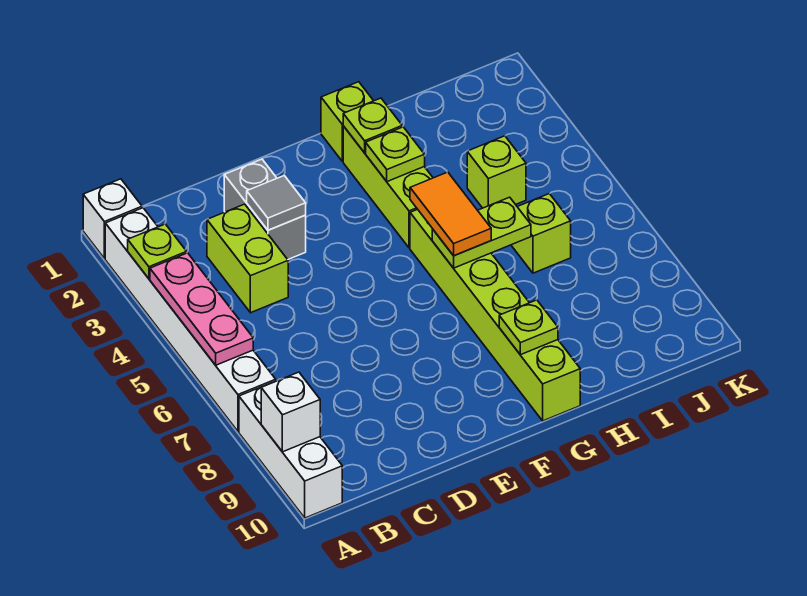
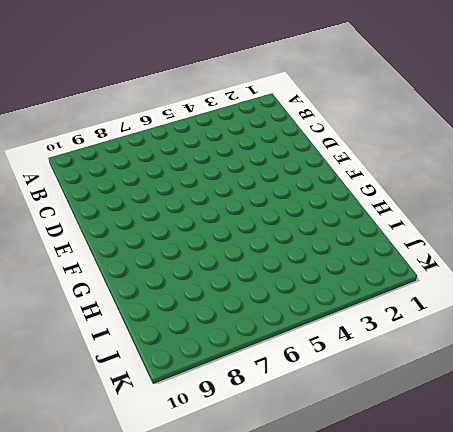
none -> white 1x1 brick [83,179,142,259]
none -> white 1x6 brick [105,208,276,432]
none -> white 1x3 brick [239,381,342,518]

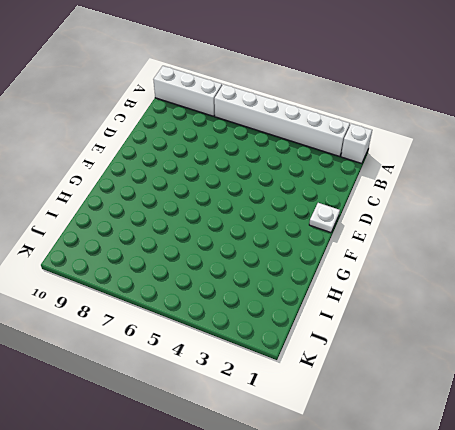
white 1x1 plate [309,203,340,233] -> none
none -> lime 1x2 brick [207,204,288,313]
none -> grey 1x2 brick [224,159,306,259]
none -> lime 1x1 brick [321,82,373,161]

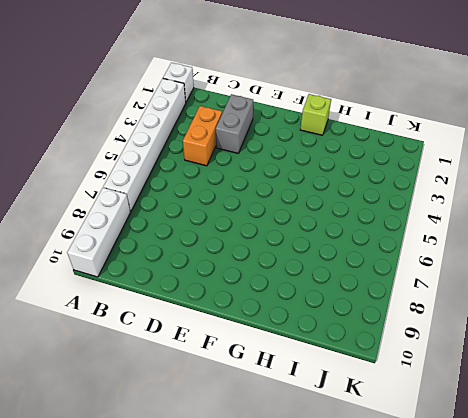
orange 1x2 brick [183,106,222,166] -> lime 1x2 brick [207,204,288,313]
none -> lime 1x3 brick [343,126,433,248]
none -> lime 1x6 brick [410,209,580,421]
none -> lime 1x1 brick [467,136,526,208]

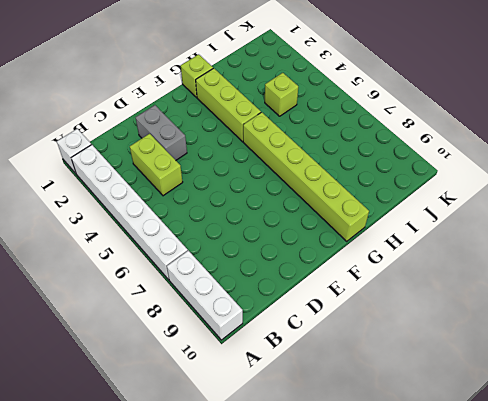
none -> lime 1x1 brick [512,194,571,273]
none -> lime 1x1 plate [128,224,187,279]
none -> pink 1x3 plate [150,253,253,365]

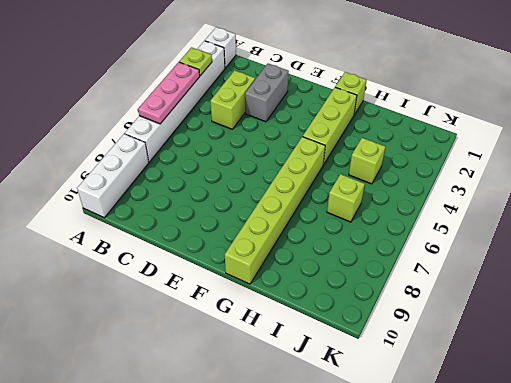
none -> white 1x1 brick [261,372,320,452]
none -> grey 1x1 tile [247,176,306,230]
none -> lime 1x1 plate [343,98,402,153]

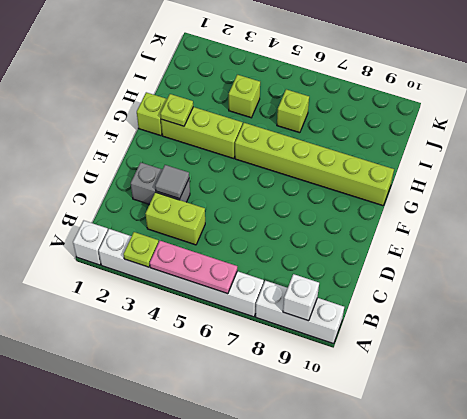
none -> lime 1x1 plate [366,127,425,182]
none -> lime 1x2 plate [432,197,531,268]
none -> lime 1x1 plate [499,300,558,355]

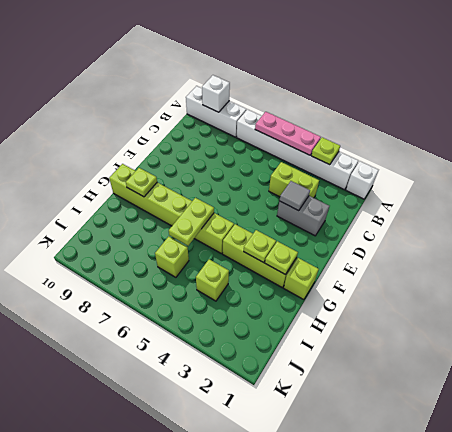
none -> orange 1x2 tile [410,172,491,256]

